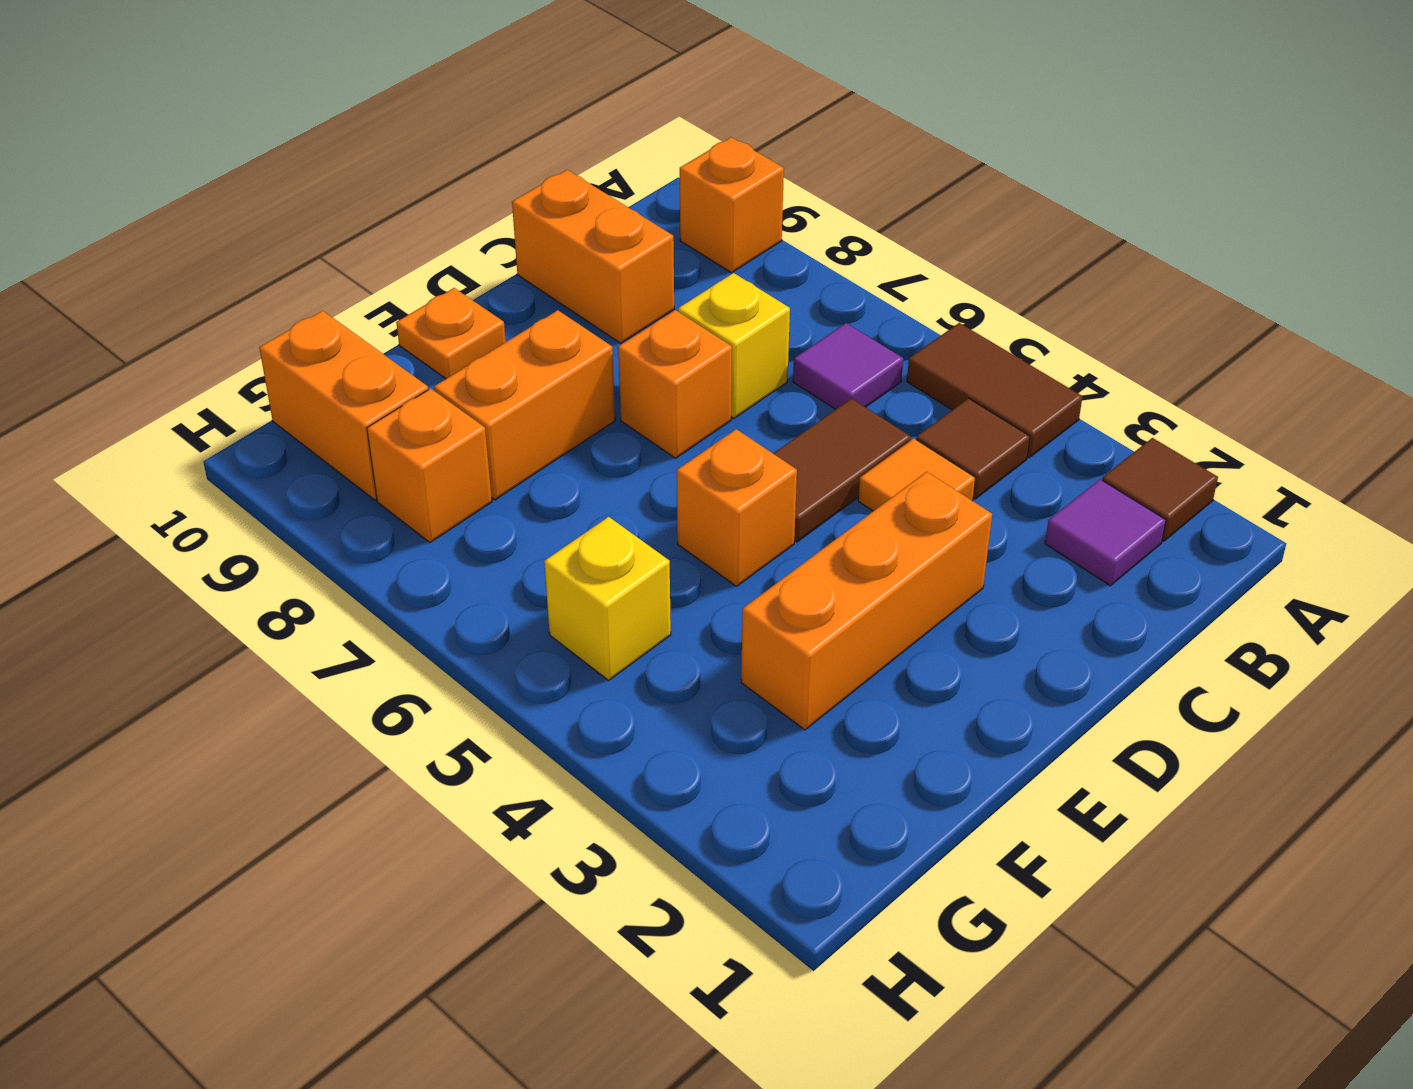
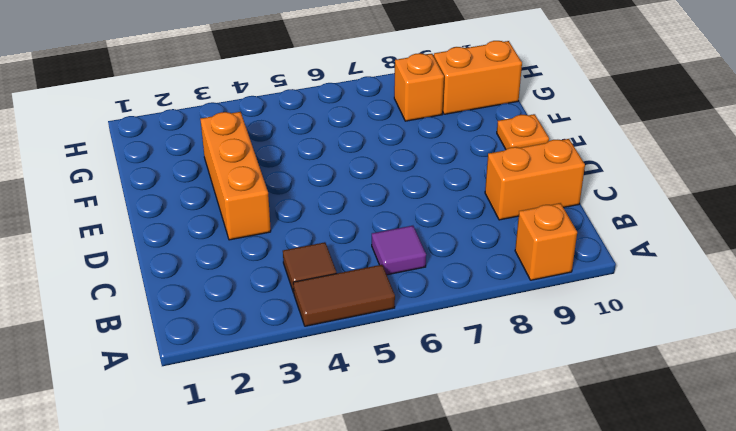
none -> brown 1x1 tile [1102,438,1218,541]
none -> purple 1x1 tile [1045,479,1166,586]
none -> orange 1x1 tile [858,438,975,511]

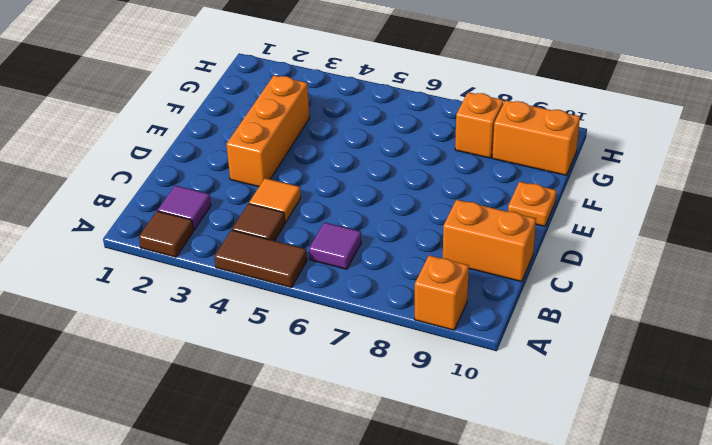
none -> brown 1x2 tile [773,399,911,542]
none -> yellow 1x1 brick [678,273,790,418]
none -> orange 1x1 brick [618,310,732,458]

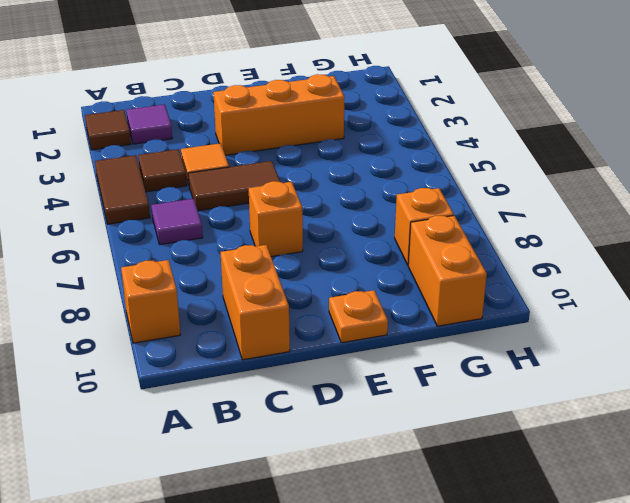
none -> yellow 1x1 brick [678,273,790,418]
none -> orange 1x1 brick [677,429,797,586]
none -> orange 1x2 brick [434,310,615,500]

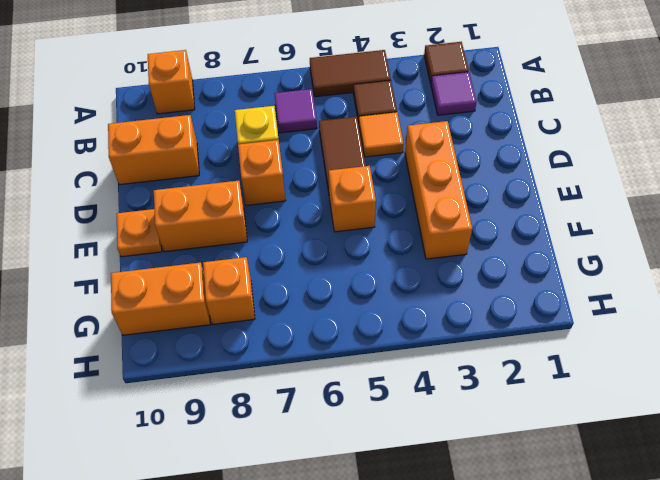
orange 1x2 brick [154,181,247,252] -> orange 1x2 brick turned to [434,310,615,500]
none -> yellow 1x1 brick [544,517,671,680]

